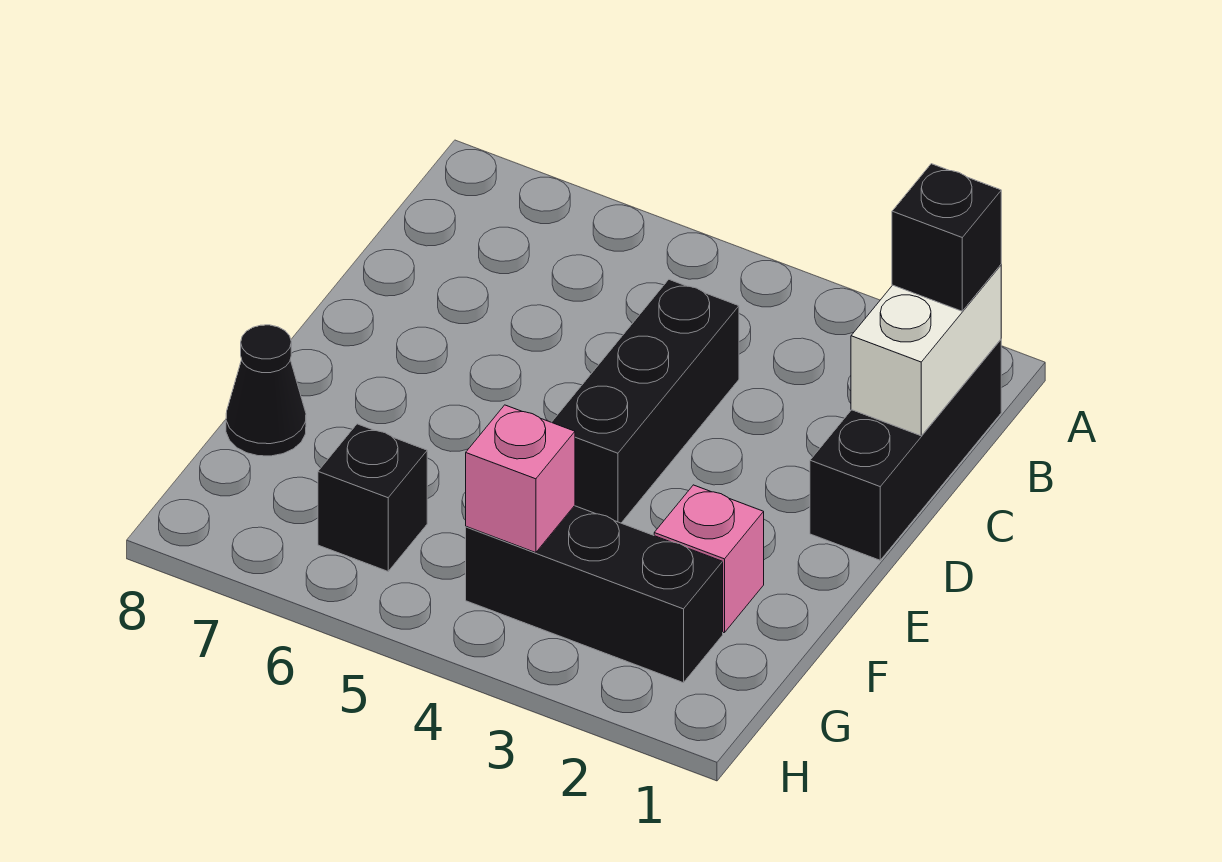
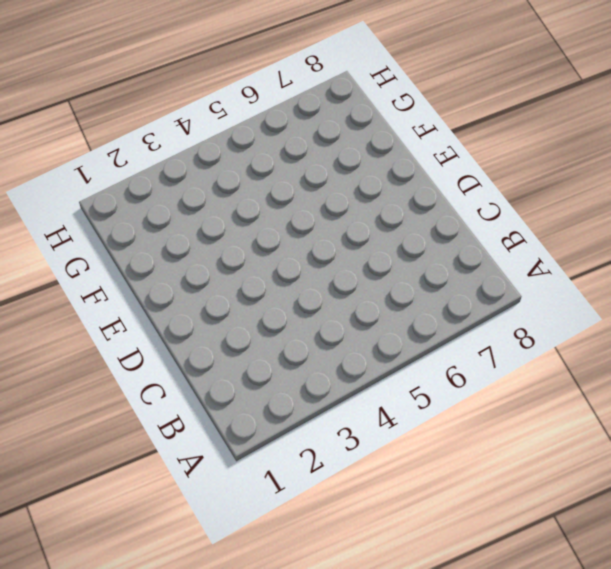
none -> black 1x3 brick [810,339,1001,560]
none -> black 1x3 brick [552,280,739,523]

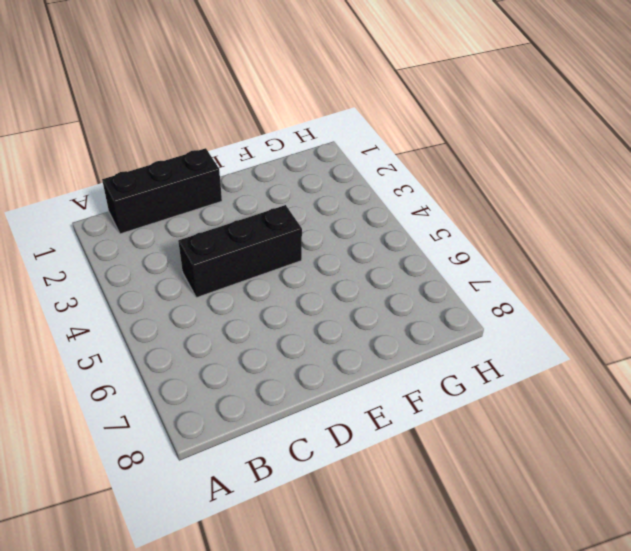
none -> pink 1x1 brick [654,485,764,633]
none -> black 1x1 cone [226,325,306,456]

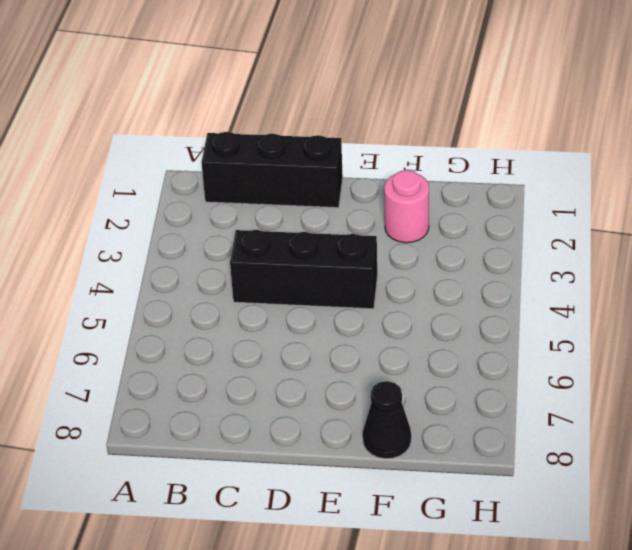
pink 1x1 round brick [384,170,429,243] -> pink 1x1 brick [654,485,764,633]
none -> black 1x3 brick [466,506,723,683]
none -> black 1x1 brick [318,424,427,571]

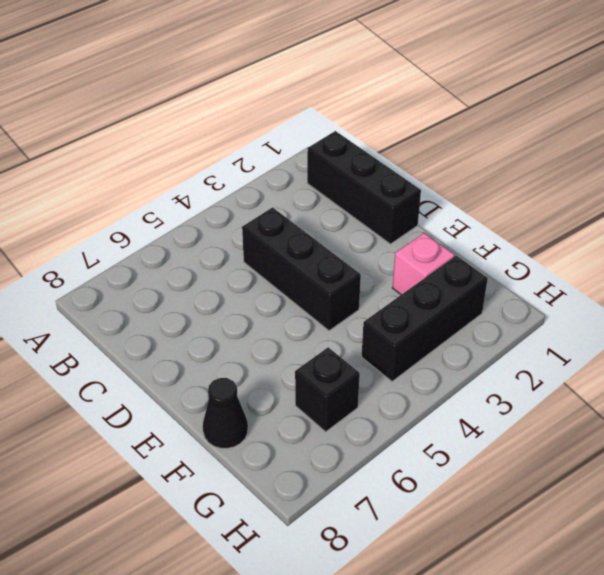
none -> white 1x2 brick [851,265,1001,436]
none -> pink 1x1 brick [466,405,575,553]

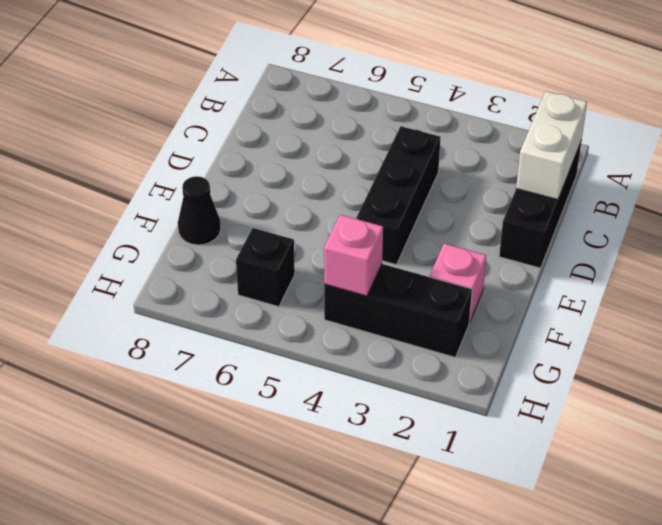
none -> black 1x1 brick [892,164,1001,311]

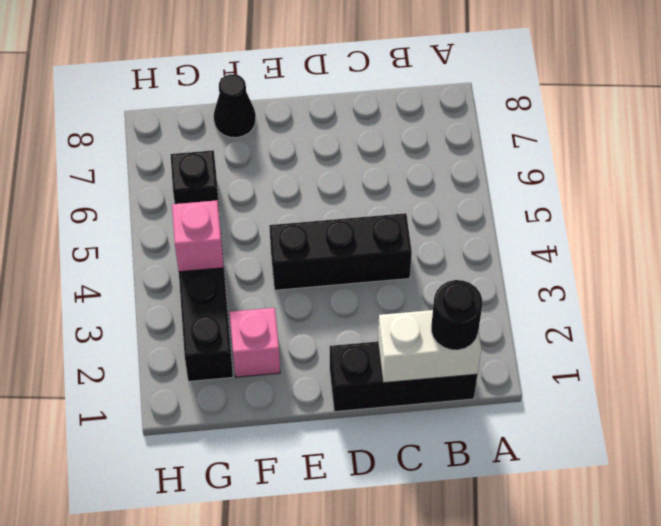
black 1x1 round brick [431,280,482,350] -> black 1x1 brick [892,164,1001,311]

